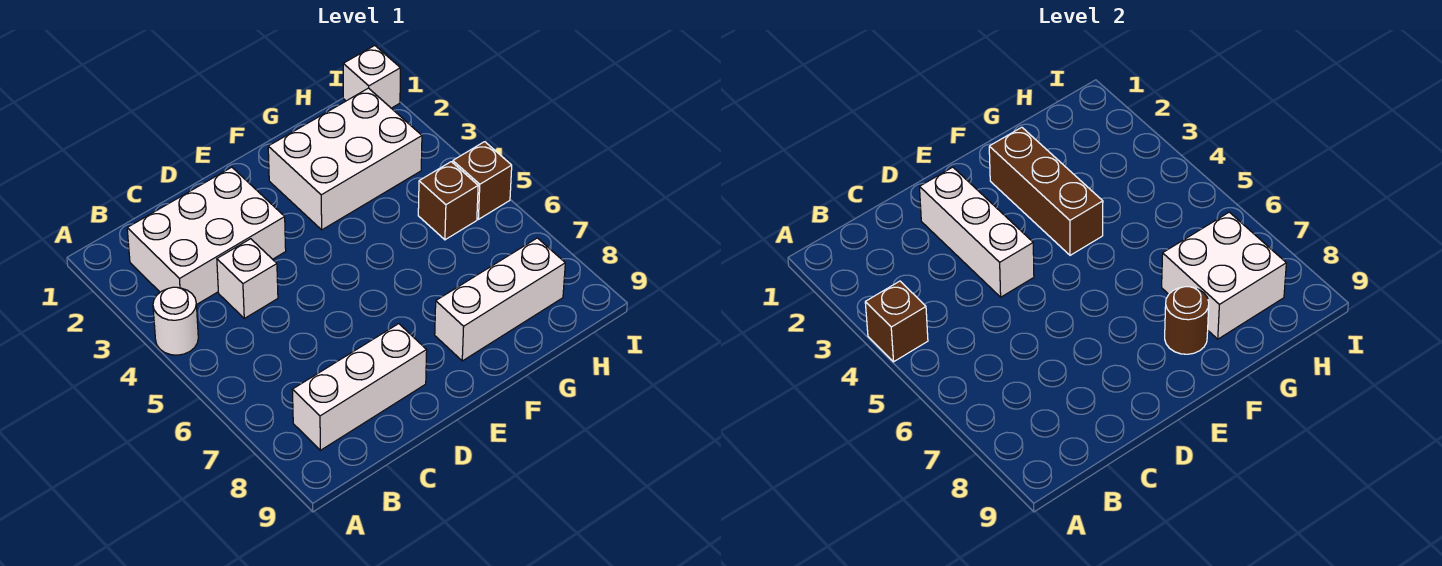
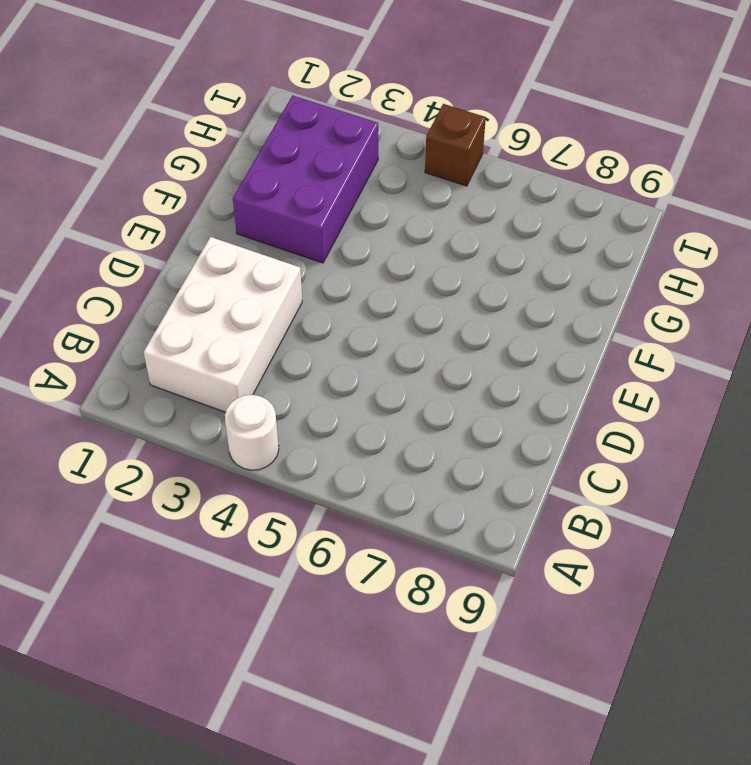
purple 2x3 brick [233,95,378,263] -> white 2x3 brick [268,88,422,230]
none -> white 1x3 brick [292,324,427,450]
none -> white 1x1 brick [217,239,278,318]
none -> white 1x3 brick [435,238,565,361]

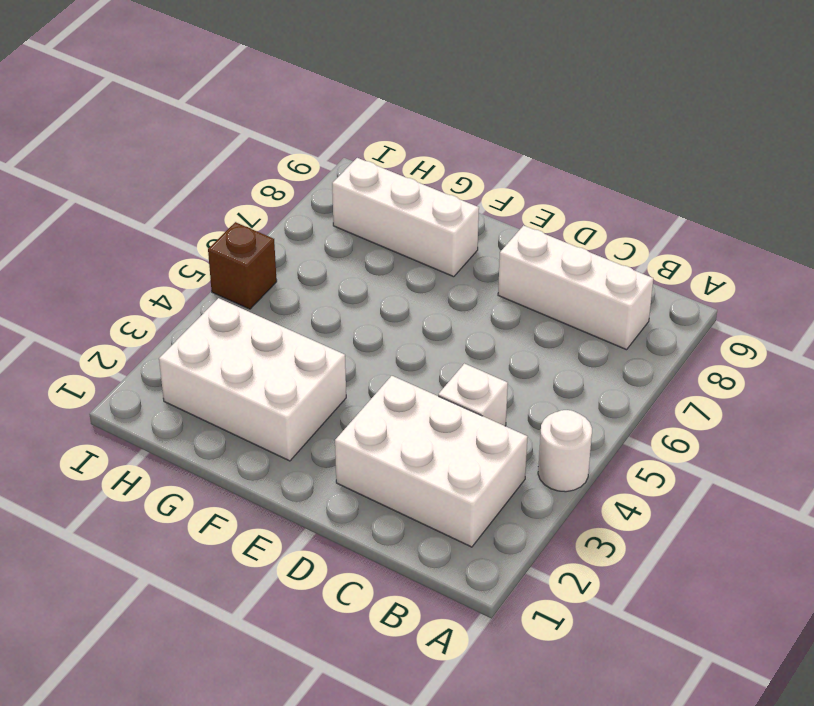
none -> brown 1x1 brick [418,162,478,240]
none -> white 1x1 brick [343,45,400,108]
none -> brown 1x1 brick [865,281,928,362]

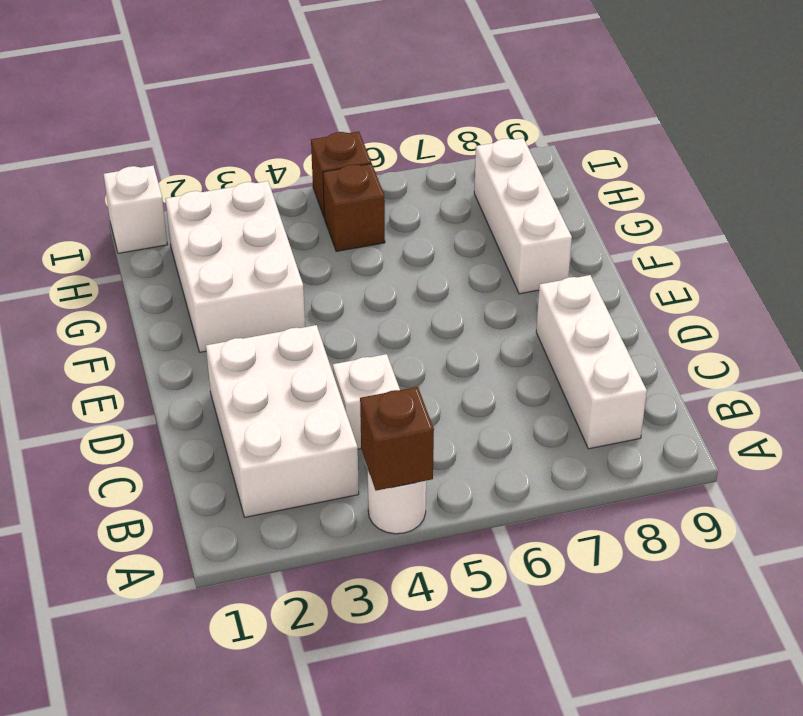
none -> white 1x3 brick [920,167,1034,297]
none -> brown 1x3 brick [989,127,1103,255]
none -> brown 1x1 round brick [1165,287,1209,354]

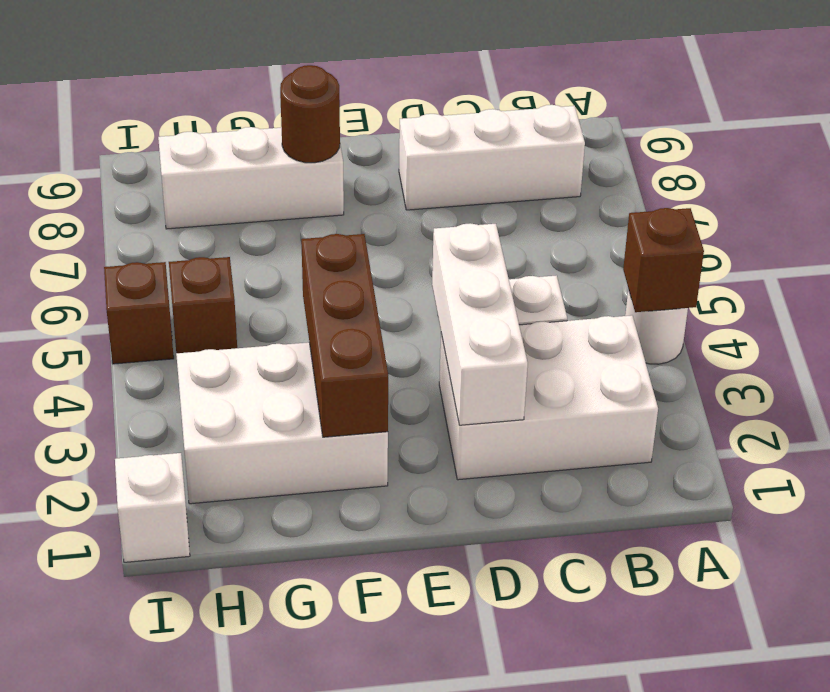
none -> white 2x2 brick [1162,212,1286,339]

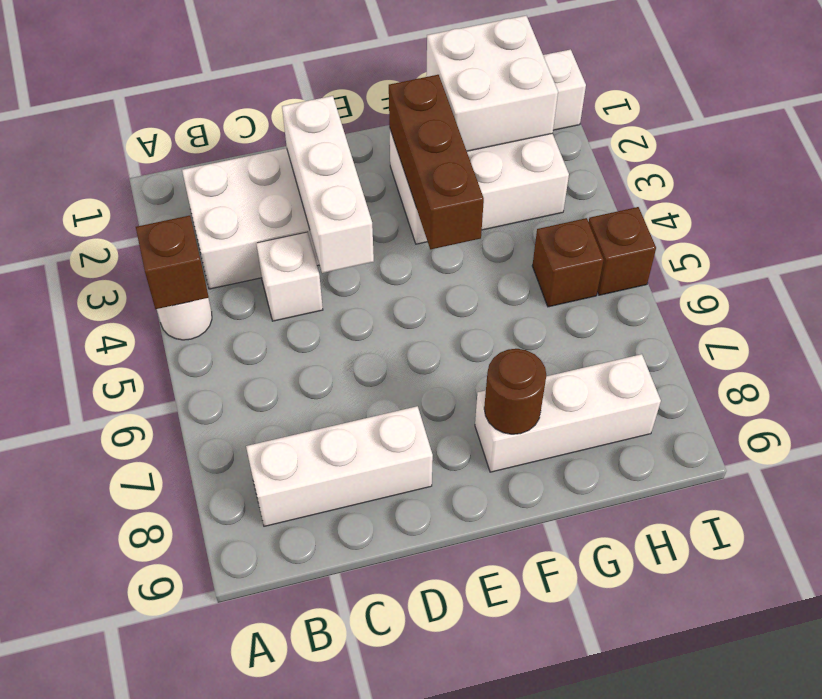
white 2x2 brick [426,16,558,151] -> white 2x2 brick moved to [1162,212,1286,339]

